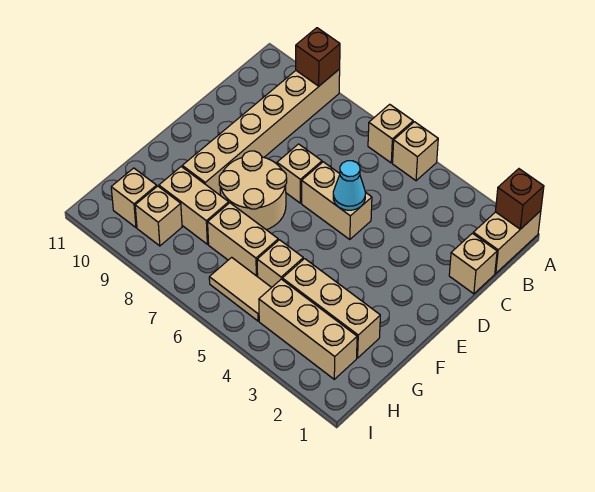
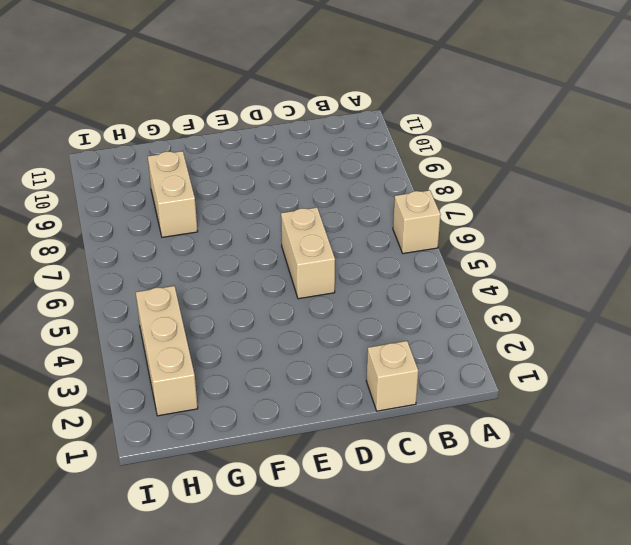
none -> tan 1x2 brick [473,211,541,273]
none -> tan 1x1 brick [393,122,438,181]
none -> tan 1x6 brick [182,69,340,195]

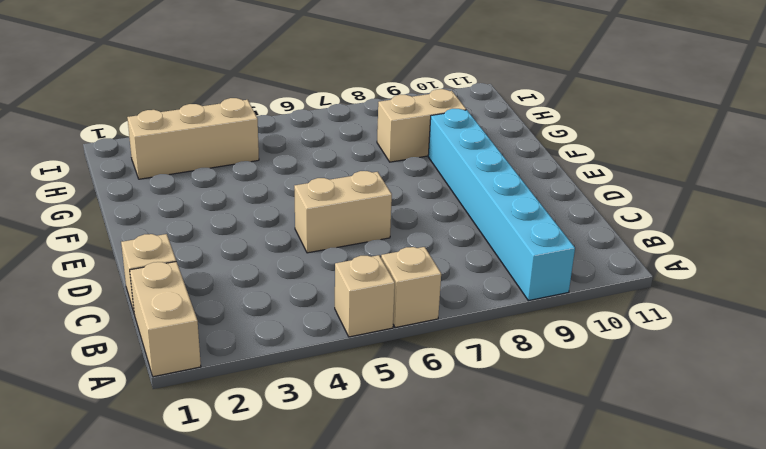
cyan 1x6 brick [428,109,575,301] -> tan 1x6 brick [182,69,340,195]
none -> tan 1x1 brick [277,144,322,203]
none -> tan 2x2 round brick [219,151,287,230]
none -> tan 1x3 brick [282,259,380,358]

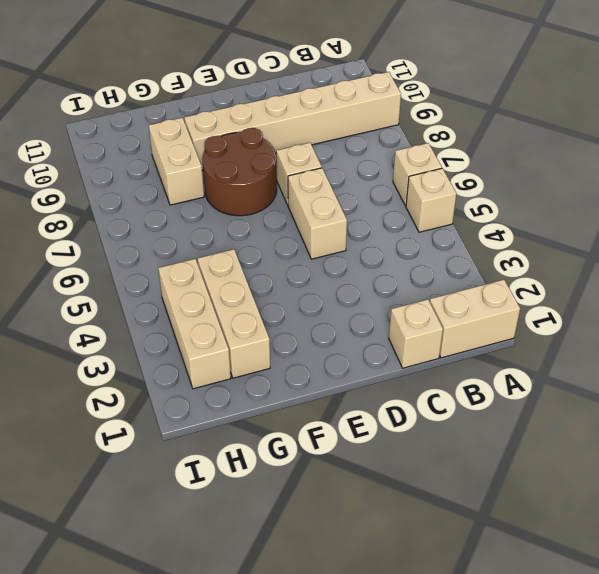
brown 2x2 round brick [202,128,277,216] -> tan 2x2 round brick [219,151,287,230]
none -> tan 1x1 brick [257,240,303,287]
none -> tan 1x2 brick [208,203,278,277]
none -> tan 1x2 tile [209,257,272,321]

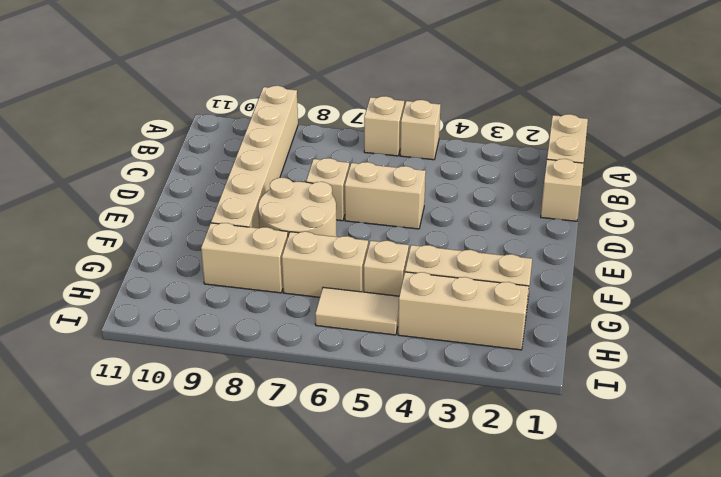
none -> tan 1x1 brick [135,186,182,246]
none -> tan 1x1 brick [111,168,157,227]
none -> brown 1x1 brick [495,169,544,229]

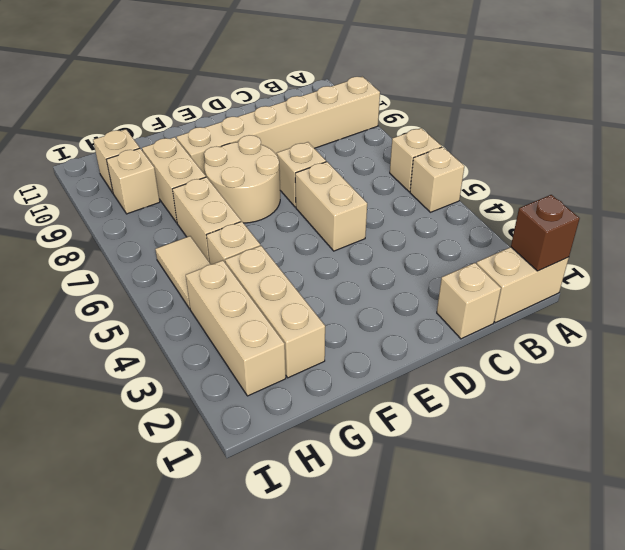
none -> brown 1x1 brick [296,28,340,86]
none -> cyan 1x1 cone [333,161,365,210]

